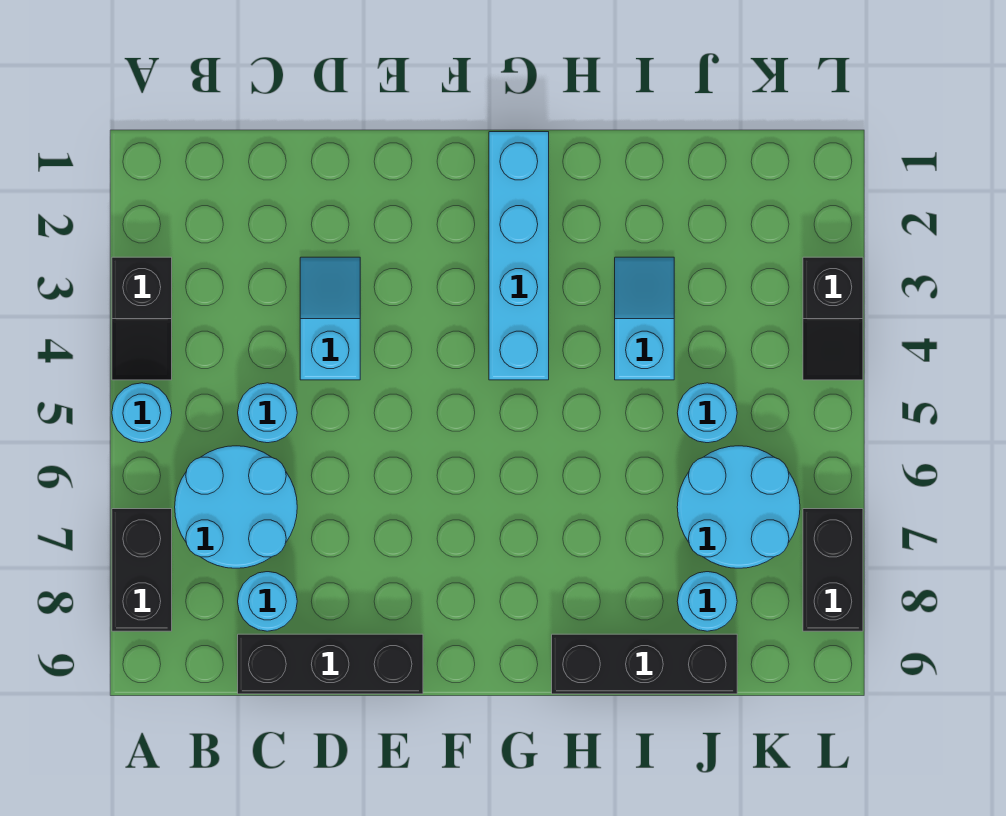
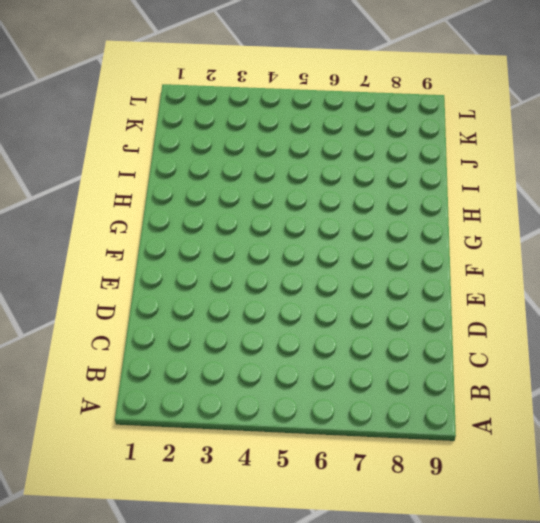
none -> black 1x2 slope [112,257,172,380]
none -> cyan 1x1 round brick [112,383,172,443]
none -> black 1x2 brick [112,509,172,631]

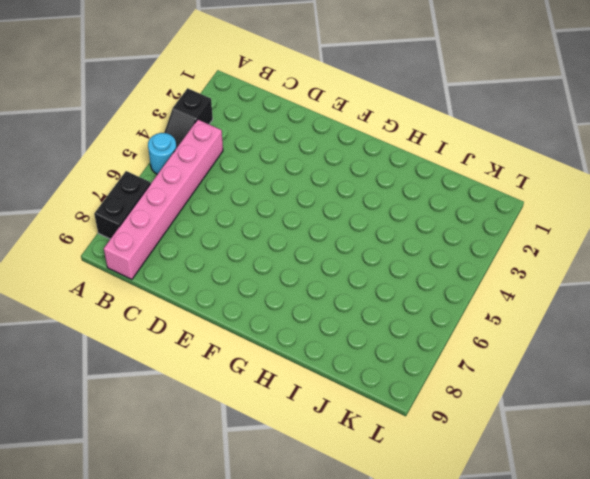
pink 1x6 brick [104,120,223,279] -> cyan 2x2 round brick [175,446,297,568]
none -> cyan 1x1 round brick [238,383,297,443]
none -> cyan 1x1 round brick [238,572,297,631]
none -> black 1x3 brick [238,634,423,694]

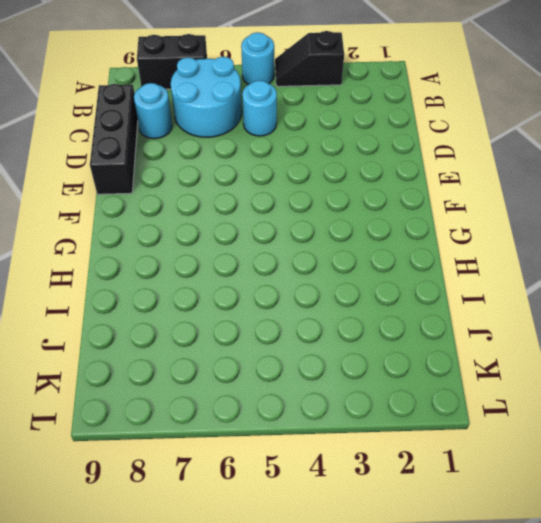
none -> cyan 1x2 slope [300,257,360,380]
none -> cyan 1x4 brick [489,132,549,380]
none -> black 1x3 brick [552,634,737,694]

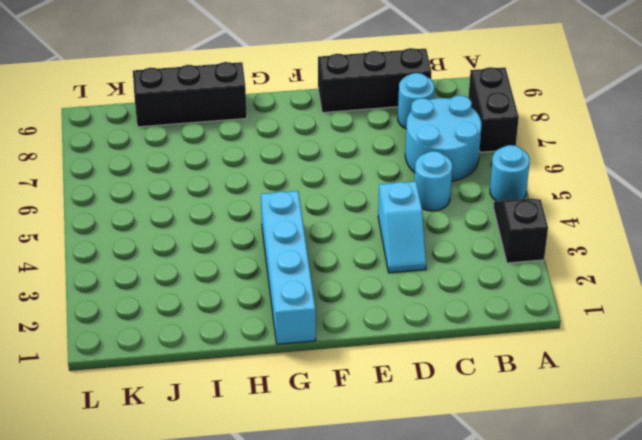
none -> cyan 1x2 slope [615,257,674,380]
none -> cyan 1x1 round brick [677,383,737,443]
none -> cyan 2x2 round brick [677,446,800,568]

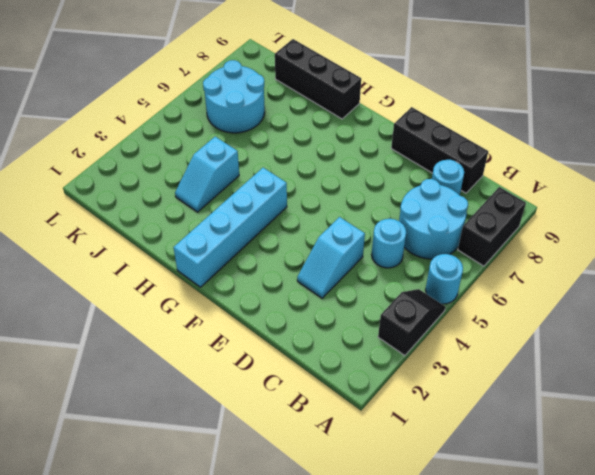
none -> cyan 1x1 round brick [677,383,737,443]
none -> cyan 1x1 round brick [677,572,737,631]
none -> black 1x2 slope [803,257,863,380]

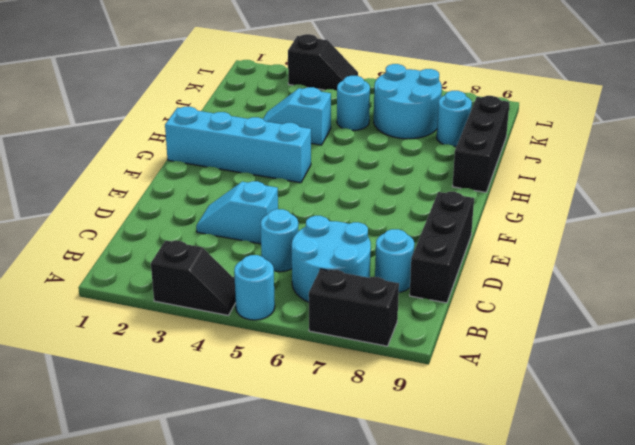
none -> black 1x2 brick [803,509,863,631]

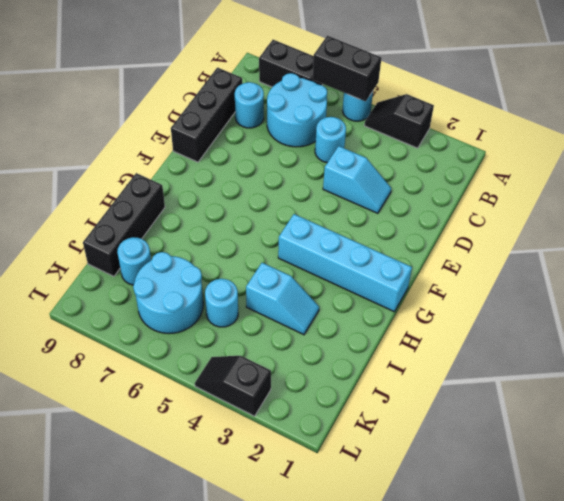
black 1x2 brick [312,36,381,101] -> black 1x2 brick moved to [803,509,863,631]

